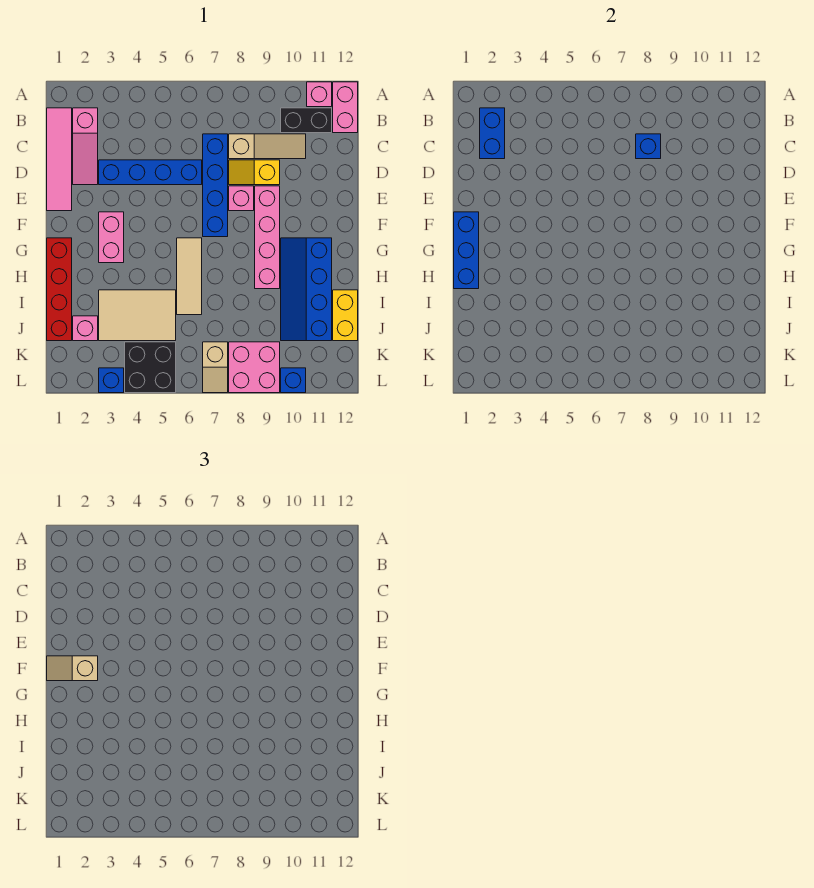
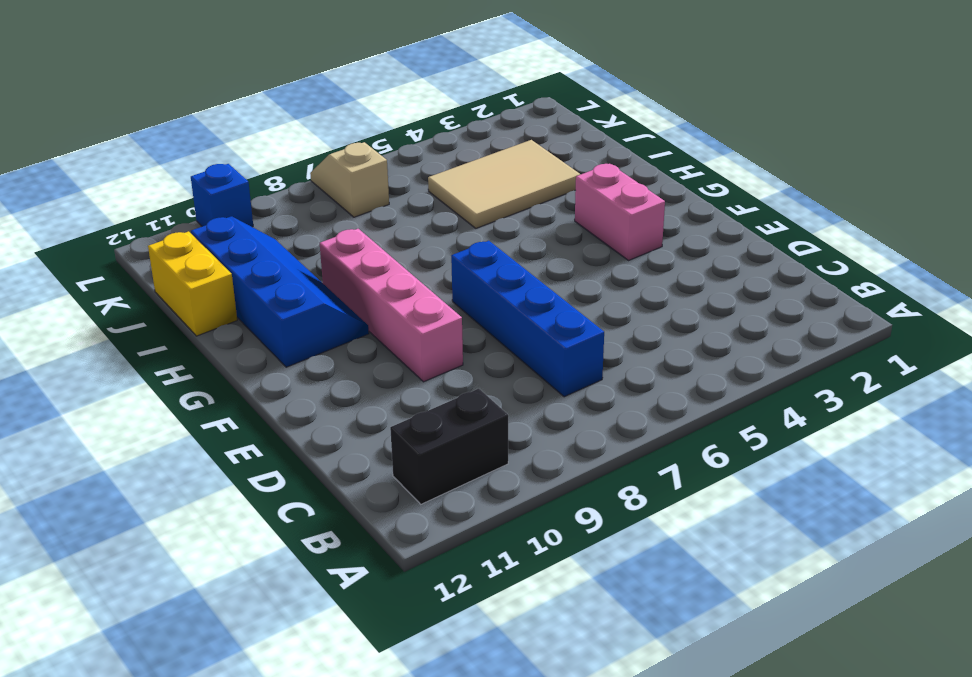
none -> pink 1x1 brick [307,82,332,107]
none -> pink 1x2 brick [333,82,358,133]
none -> pink 1x4 tile [47,108,72,211]

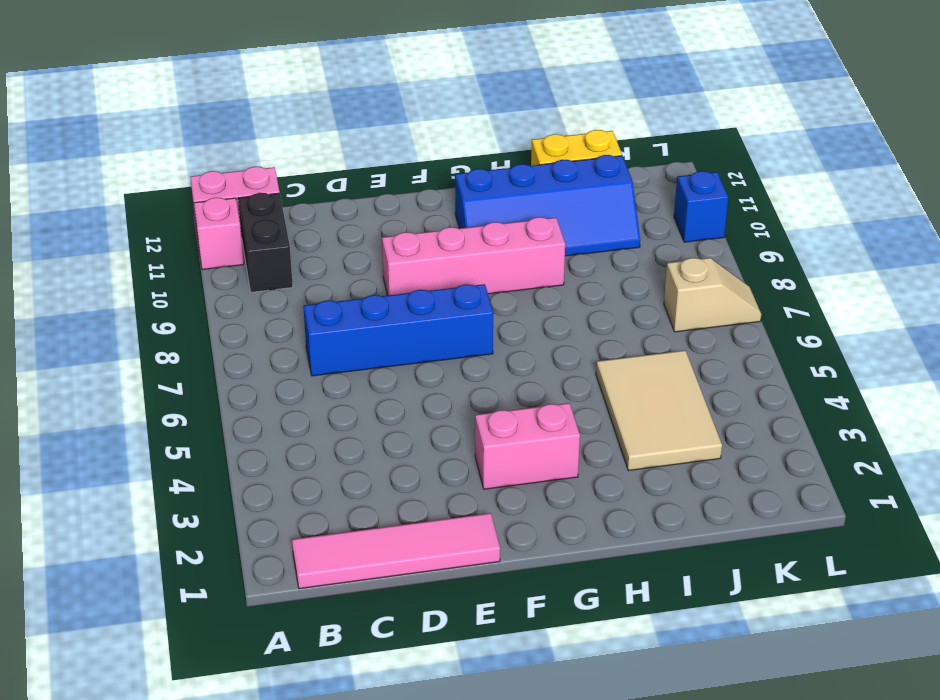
none -> pink 1x3 slope [73,108,98,185]
none -> tan 1x3 slope [229,134,306,159]
none -> blue 1x4 brick [99,160,202,185]

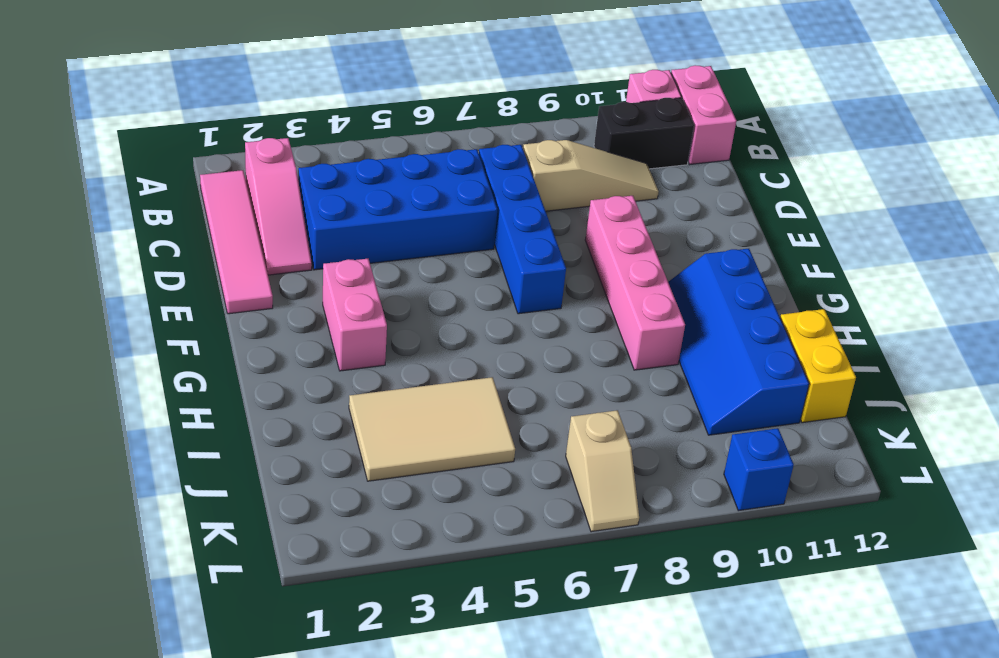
blue 2x4 brick [298,149,497,270] -> blue 1x4 brick [99,160,202,185]
none -> yellow 1x2 slope [229,160,280,185]
none -> pink 1x1 brick [229,186,254,211]
none -> red 1x4 brick [47,238,72,341]

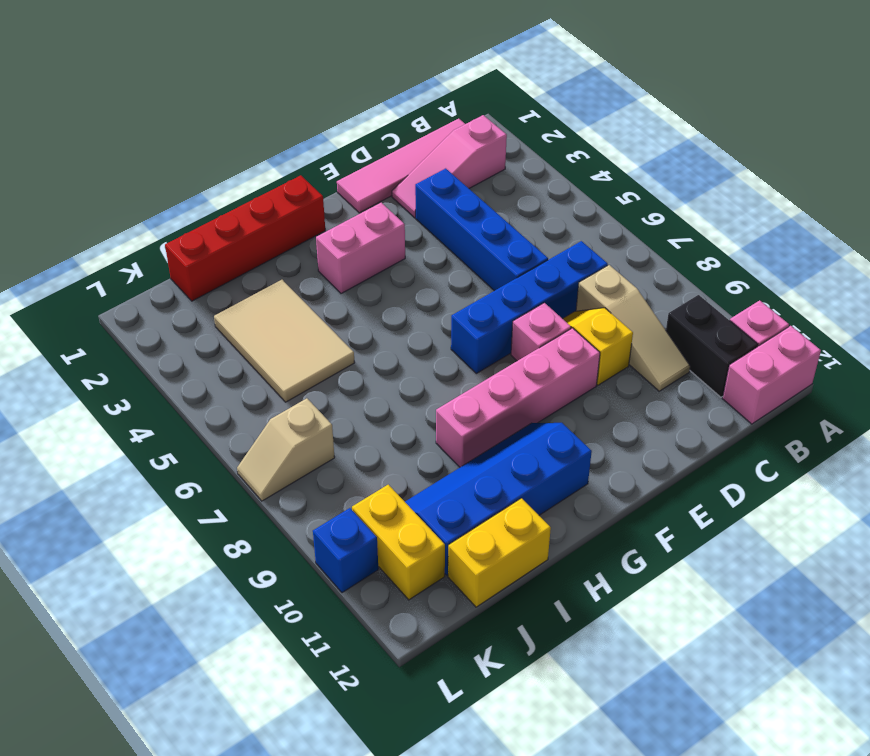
yellow 1x2 brick [352,485,445,600] -> none
none -> tan 1x3 tile [177,238,202,315]
none -> pink 1x1 brick [73,316,98,341]
none -> black 2x2 brick [125,342,176,393]

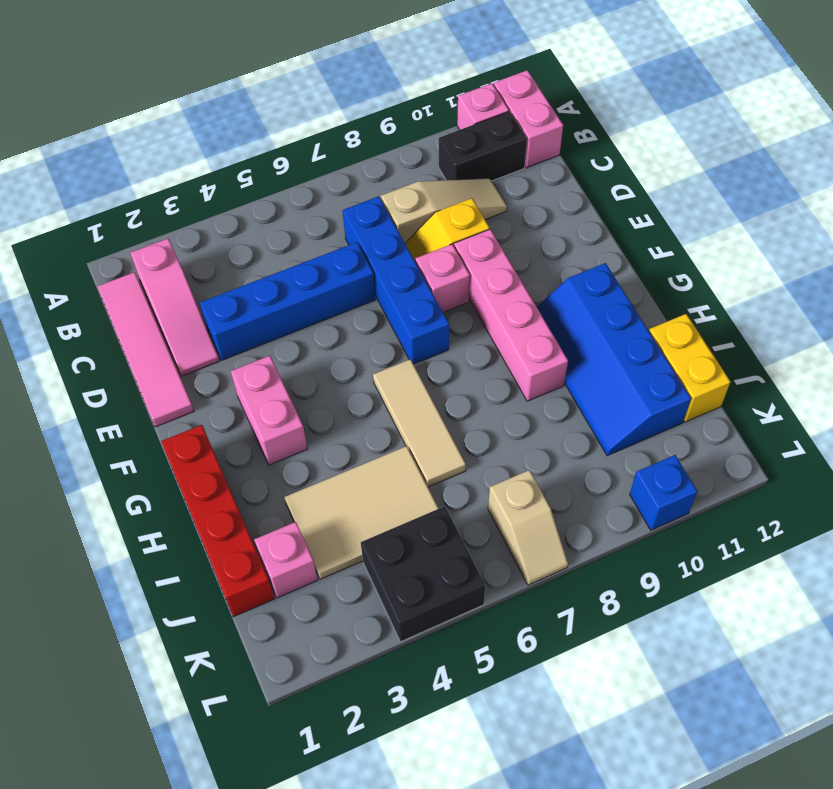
none -> pink 2x2 brick [229,342,280,393]
none -> blue 1x1 brick [99,368,124,393]
none -> blue 1x2 brick [480,108,505,159]

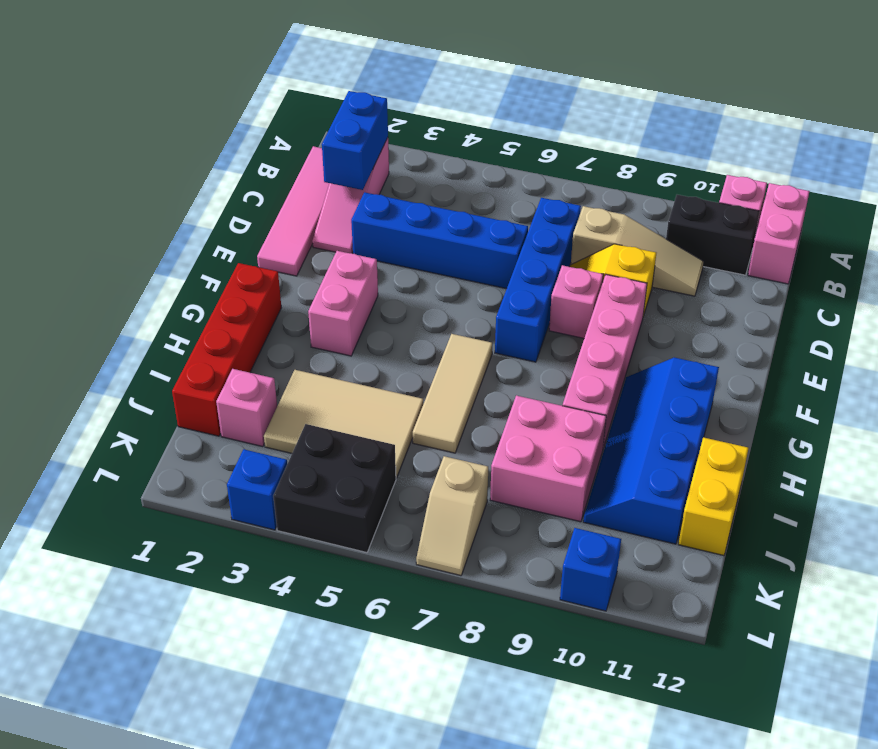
pink 2x2 brick [490,395,606,522] -> pink 2x2 brick moved to [229,342,280,393]
none -> blue 1x1 brick [636,134,661,159]
none -> blue 1x3 brick [454,212,479,289]
none -> tan 1x2 slope [47,656,98,681]

